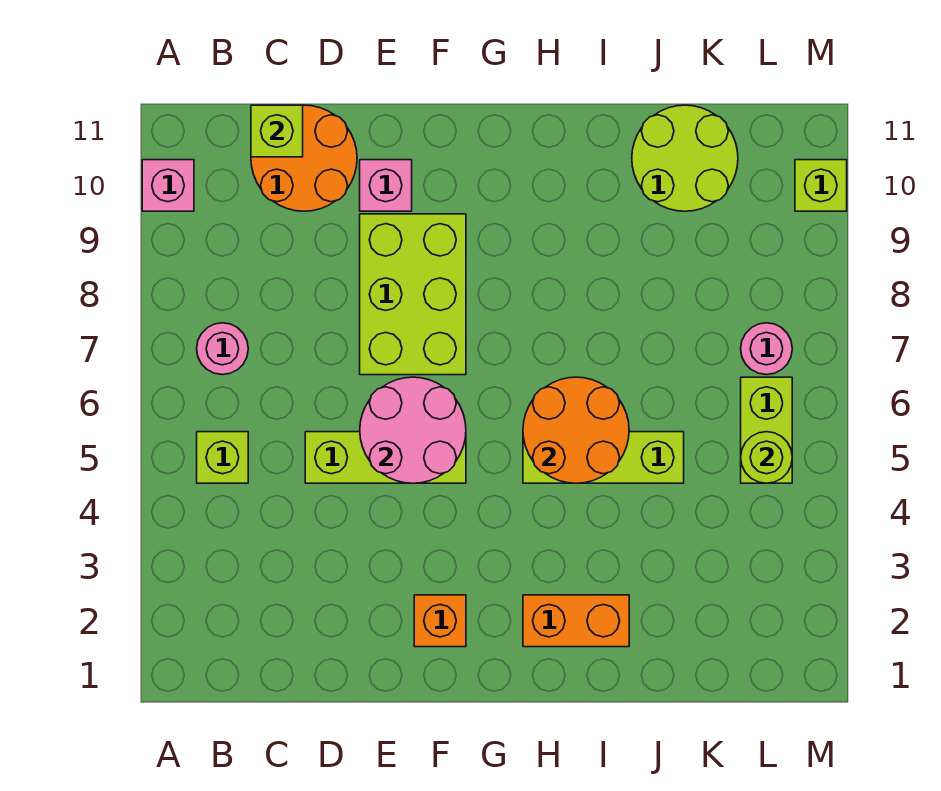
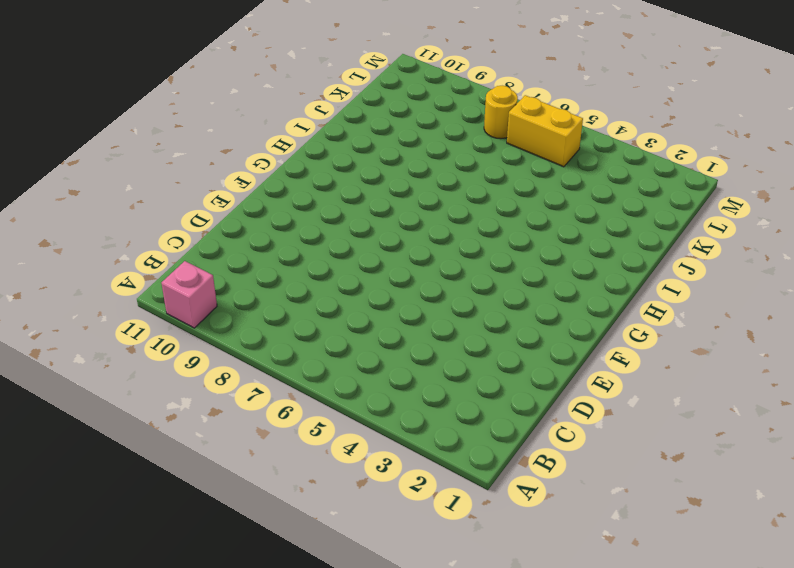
yellow 1x2 brick [507,95,583,167] -> lime 1x2 brick [741,377,792,483]
yellow 1x1 round brick [484,86,518,139] -> pink 1x1 round brick [741,323,792,375]
none -> lime 1x1 brick [197,432,248,483]
none -> pink 1x1 round brick [197,323,248,375]
none -> orange 2x2 round brick [251,105,357,211]

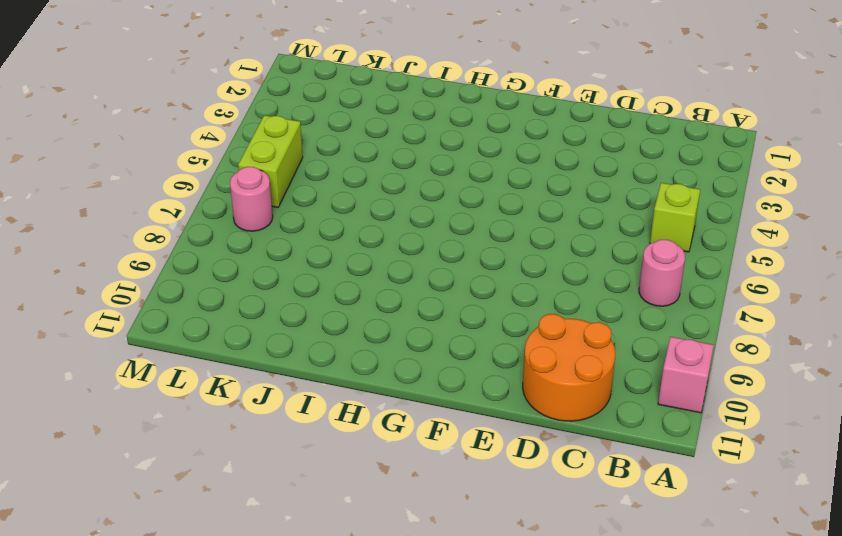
none -> lime 1x3 brick [305,432,466,483]
none -> lime 2x3 brick [360,214,466,375]
none -> pink 1x1 brick [360,160,412,211]

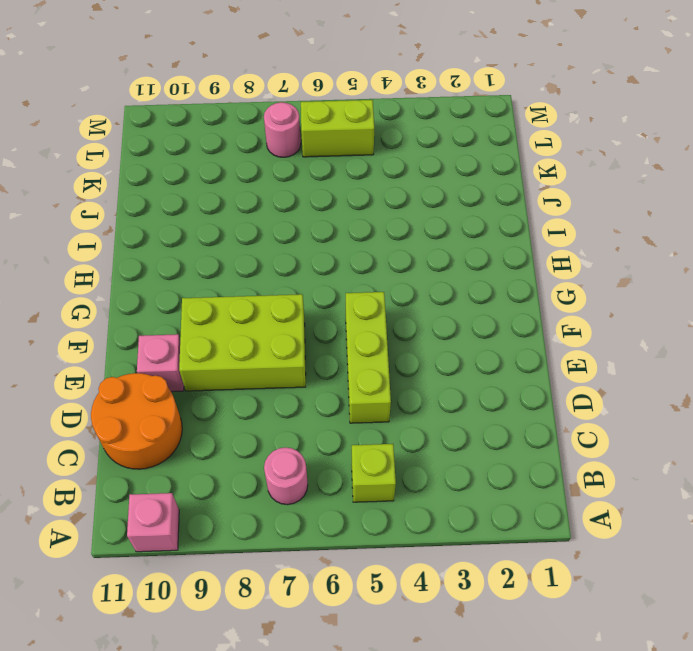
none -> orange 1x1 brick [414,595,466,647]
none -> orange 1x2 brick [523,595,629,647]
none -> lime 1x3 brick [523,432,684,483]

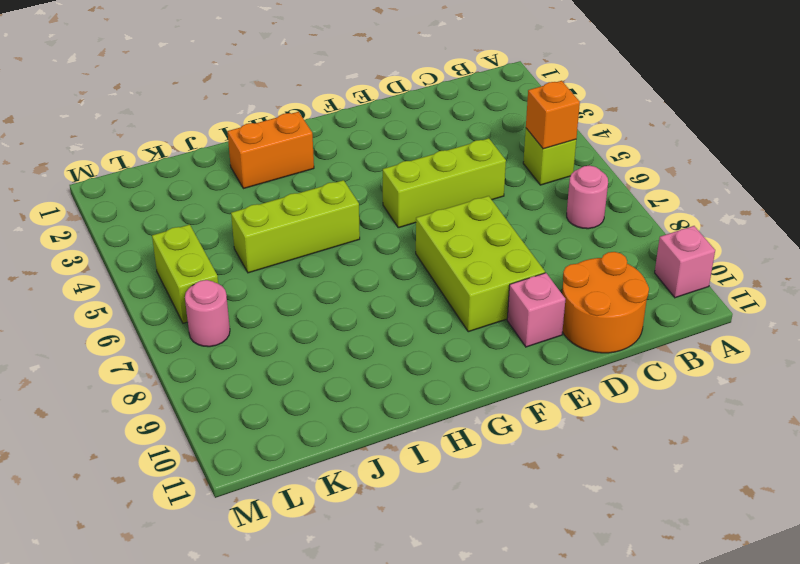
orange 1x1 brick [526,81,580,149] -> orange 1x1 brick moved to [414,595,466,647]
none -> lime 2x2 round brick [632,105,738,211]
none -> lime 1x1 brick [795,160,847,211]
none -> lime 1x1 brick [251,105,303,157]

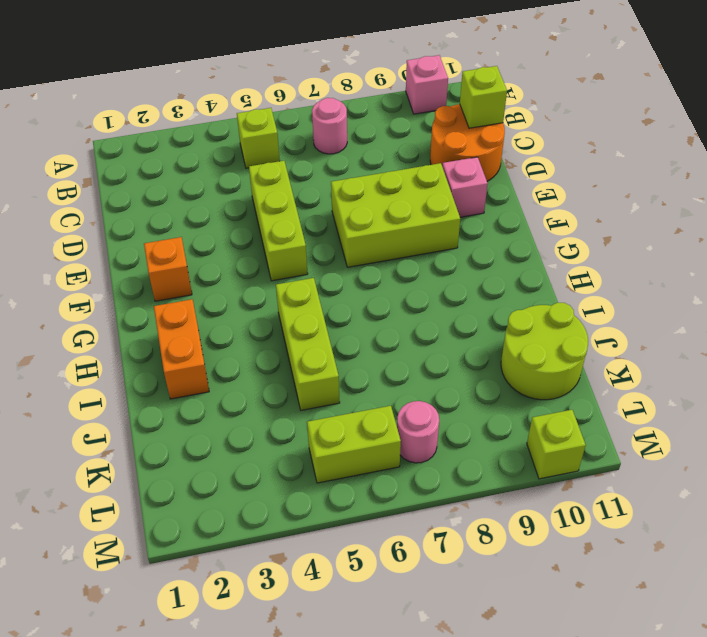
none -> pink 2x2 round brick [360,377,466,483]
none -> orange 2x2 round brick [523,377,629,483]
none -> lime 1x1 round brick [741,432,792,483]

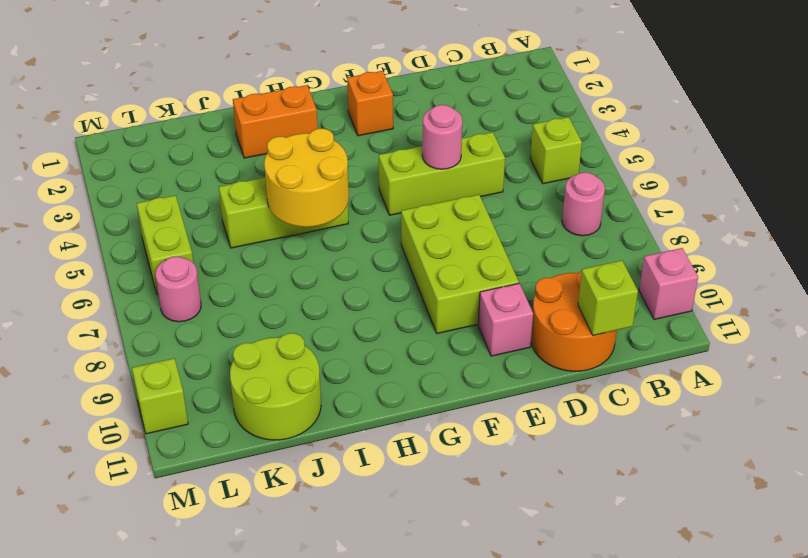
pink 1x1 round brick [422,105,462,169] -> pink 2x2 round brick [360,377,466,483]
yellow 2x2 round brick [264,129,349,227] -> orange 2x2 round brick [523,377,629,483]
none -> lime 1x1 round brick [741,432,792,483]

